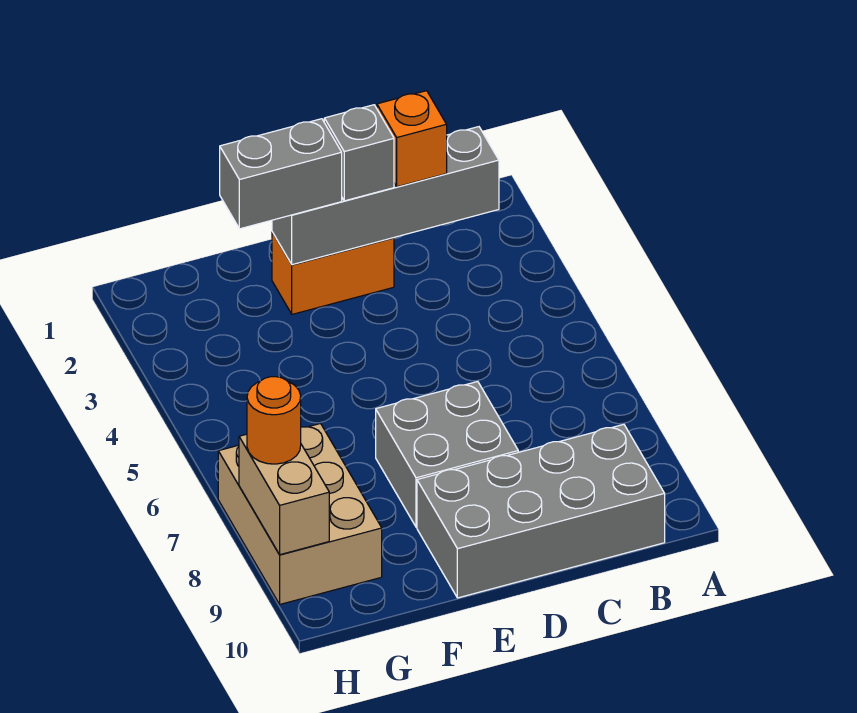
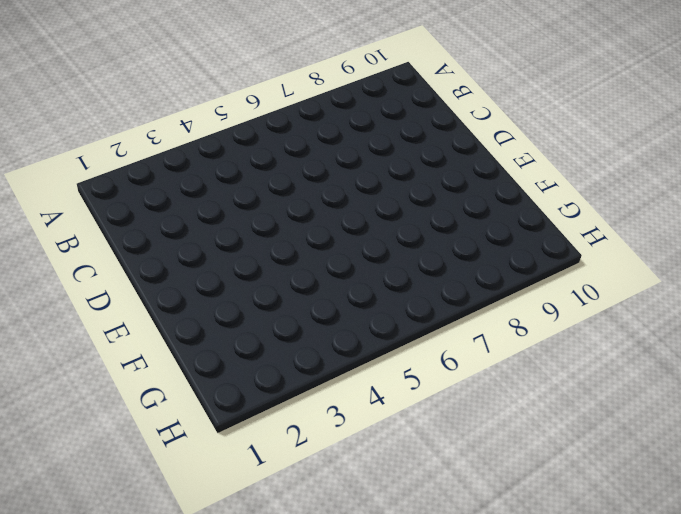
none -> grey 2x4 brick [417,424,665,598]
none -> orange 1x2 brick [272,232,394,314]

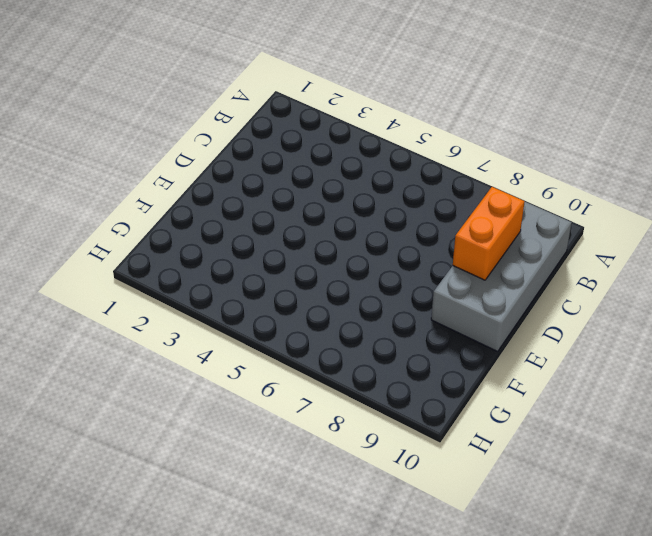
orange 1x2 brick [453,187,525,280] -> orange 1x2 brick moved to [272,232,394,314]
none -> grey 2x2 brick [376,382,518,527]
none -> tan 2x3 brick [218,424,382,604]

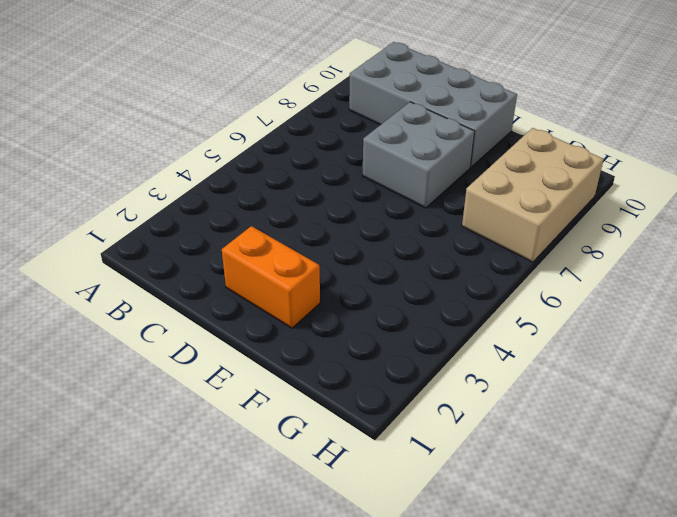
none -> grey 1x4 brick [272,127,499,265]
none -> tan 1x2 brick [239,434,329,555]

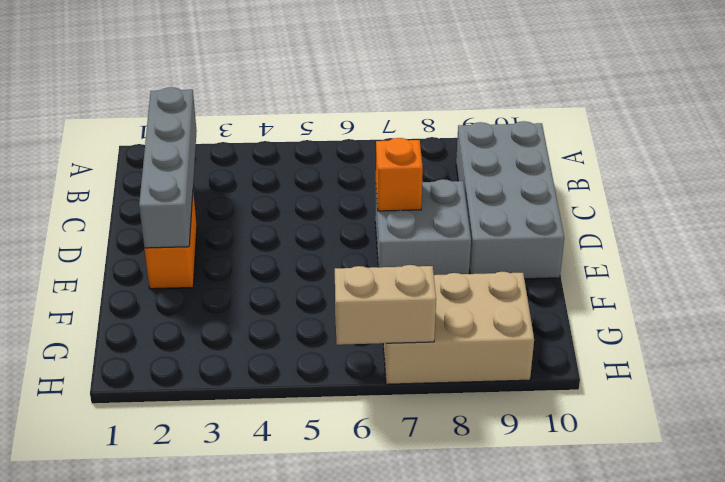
orange 1x1 brick [376,138,423,211] -> orange 1x1 brick moved to [377,91,447,187]
tan 1x2 brick [335,265,436,345] -> tan 1x2 brick moved to [239,434,329,555]
none -> grey 1x1 brick [324,105,394,201]
none -> grey 1x2 brick [220,119,342,229]

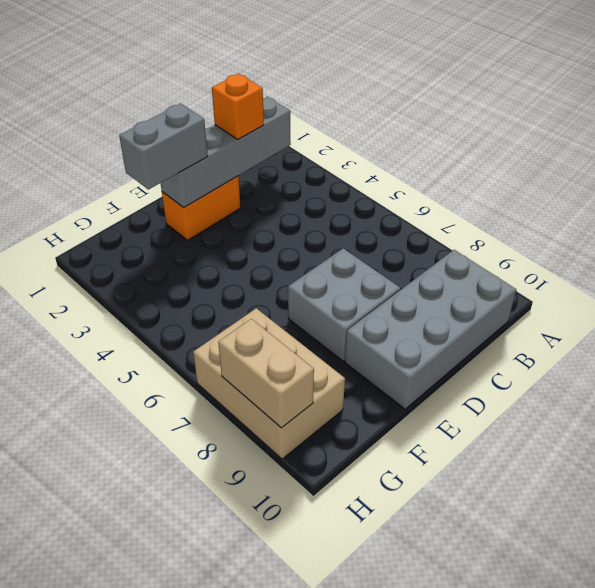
none -> grey 1x1 brick [324,105,394,201]
none -> orange 1x1 round brick [247,377,301,464]

